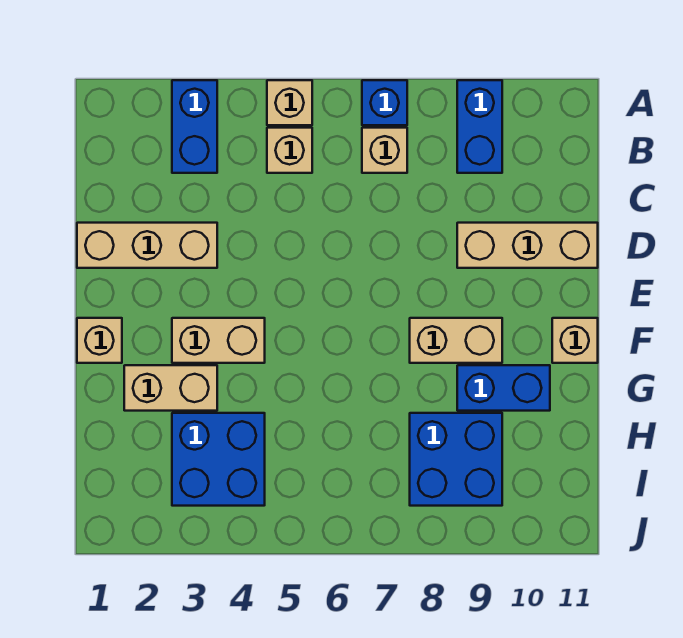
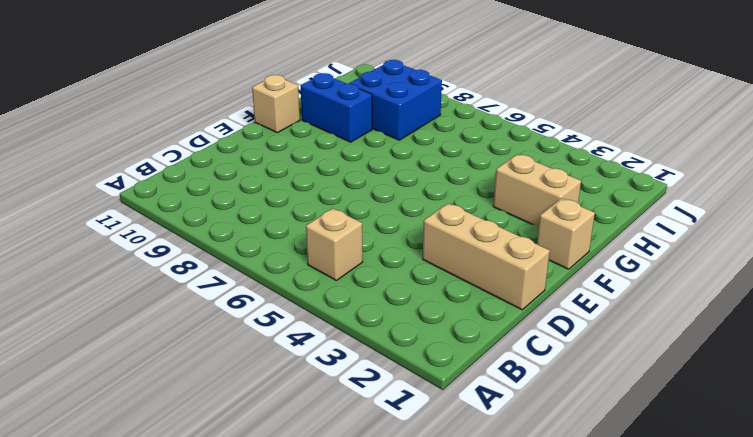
none -> blue 1x2 brick [172,80,217,173]
none -> tan 1x1 brick [267,80,312,125]
none -> blue 1x1 brick [362,80,407,125]

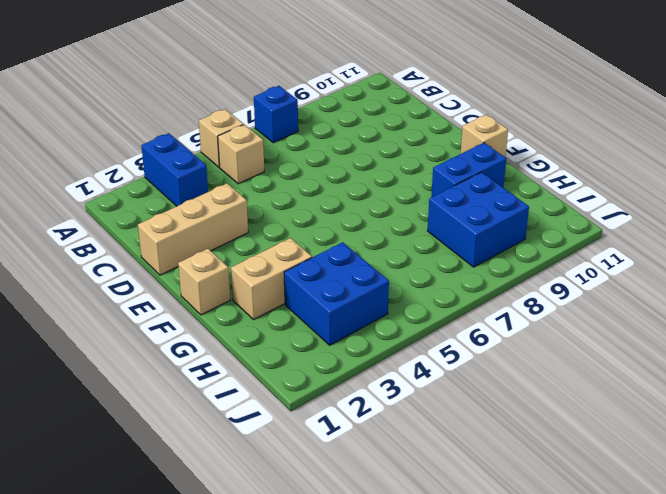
none -> blue 1x2 brick [457,80,502,173]
none -> tan 1x1 brick [362,128,407,173]
none -> tan 1x3 brick [457,223,598,268]

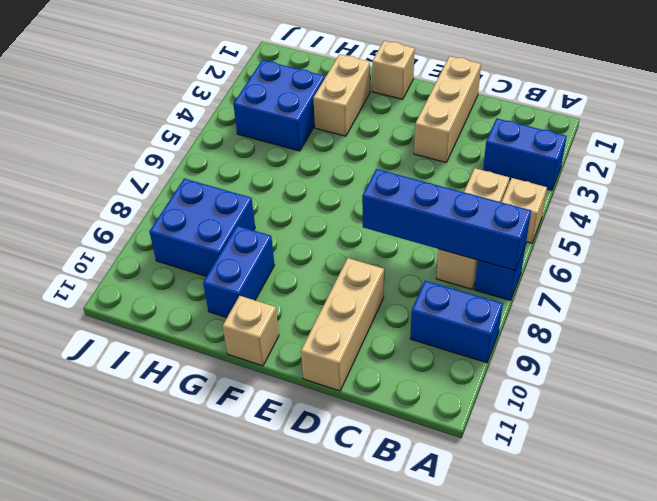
blue 1x4 brick [362,169,531,271] -> none
none -> tan 1x2 brick [172,318,265,363]
none -> tan 1x2 brick [410,318,502,363]

